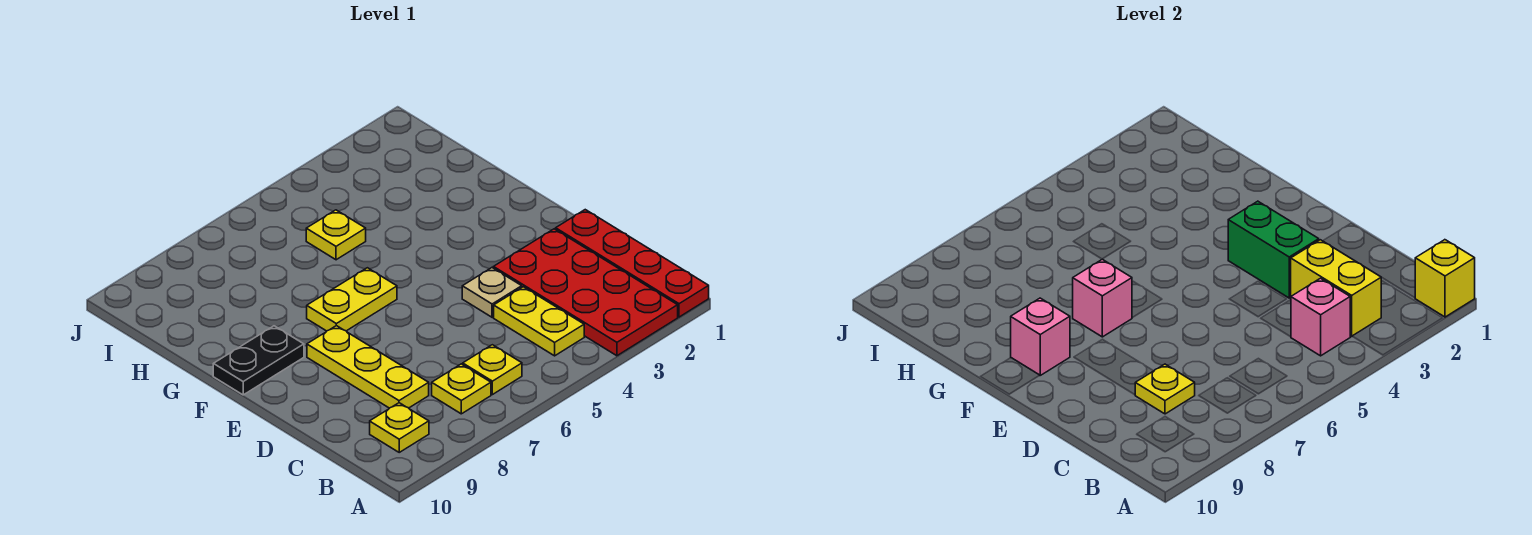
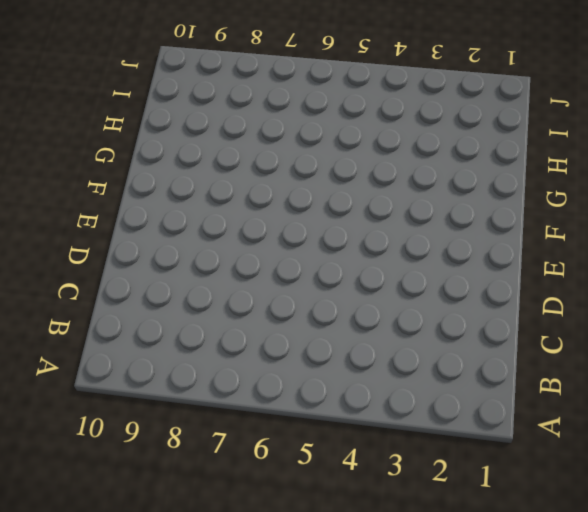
none -> red 1x4 plate [556,210,709,317]
none -> red 2x4 plate [493,229,678,356]
none -> yellow 1x2 plate [494,287,584,356]

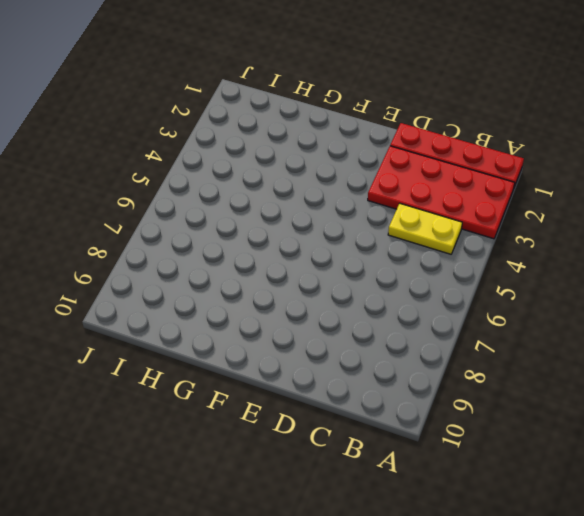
none -> yellow 1x1 plate [463,345,522,395]
none -> yellow 1x1 plate [432,364,491,414]
none -> yellow 1x1 plate [370,403,429,452]

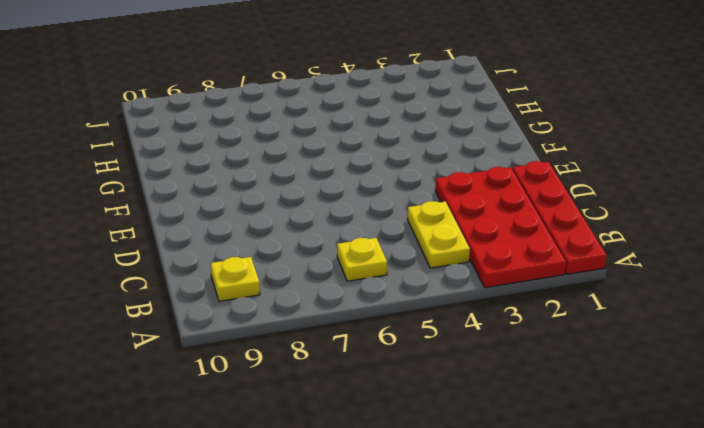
none -> yellow 1x1 plate [432,364,491,414]
none -> yellow 1x3 plate [307,326,429,408]
none -> tan 1x1 plate [462,268,522,317]

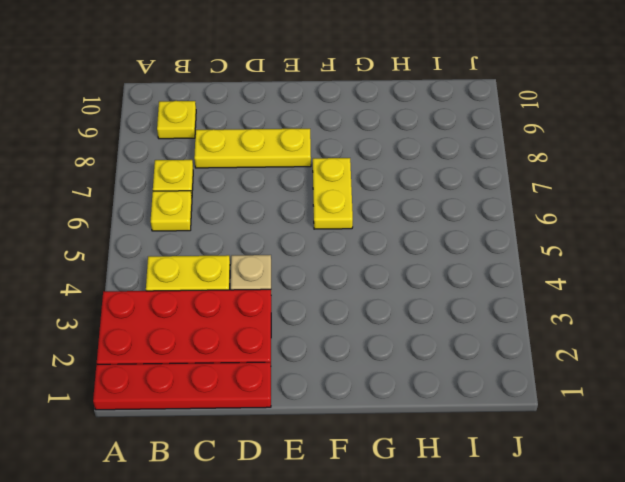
none -> black 1x2 plate [213,326,304,395]
none -> yellow 1x1 plate [306,210,366,260]
none -> yellow 1x1 brick [1415,240,1475,317]

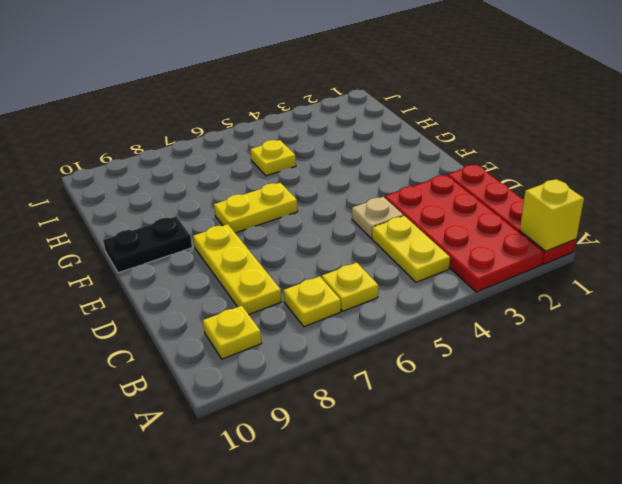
none -> yellow 1x2 brick [1291,240,1381,336]
none -> pink 1x1 brick [1291,278,1350,356]
none -> yellow 1x1 plate [1135,364,1195,414]

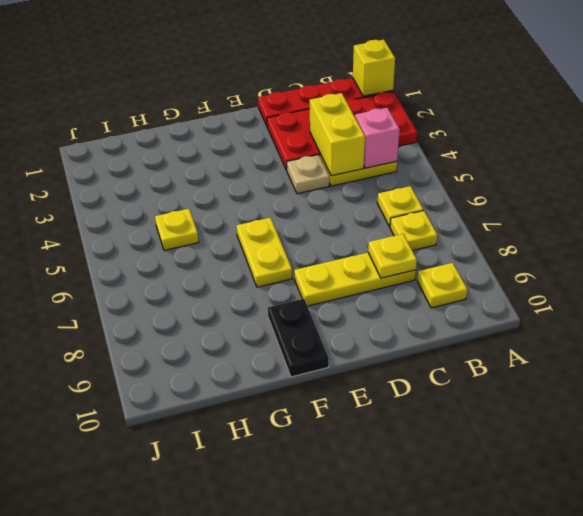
yellow 1x2 brick [310,93,365,176] -> yellow 1x2 brick turned to [1291,240,1381,336]
none -> green 1x2 brick [1228,201,1319,298]
none -> pink 1x1 brick [1073,259,1132,337]
none -> pink 1x1 brick [1011,298,1070,375]

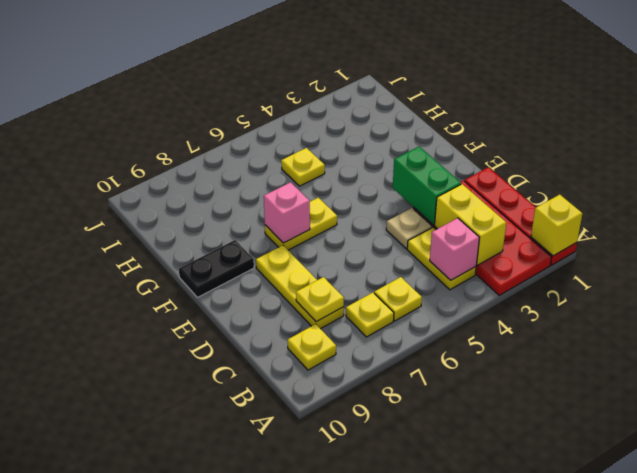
none -> pink 1x1 brick [1011,298,1070,375]

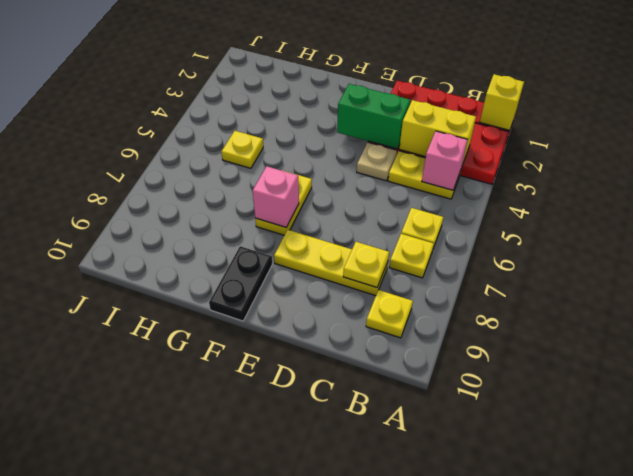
none -> pink 1x1 brick [1011,298,1070,375]

